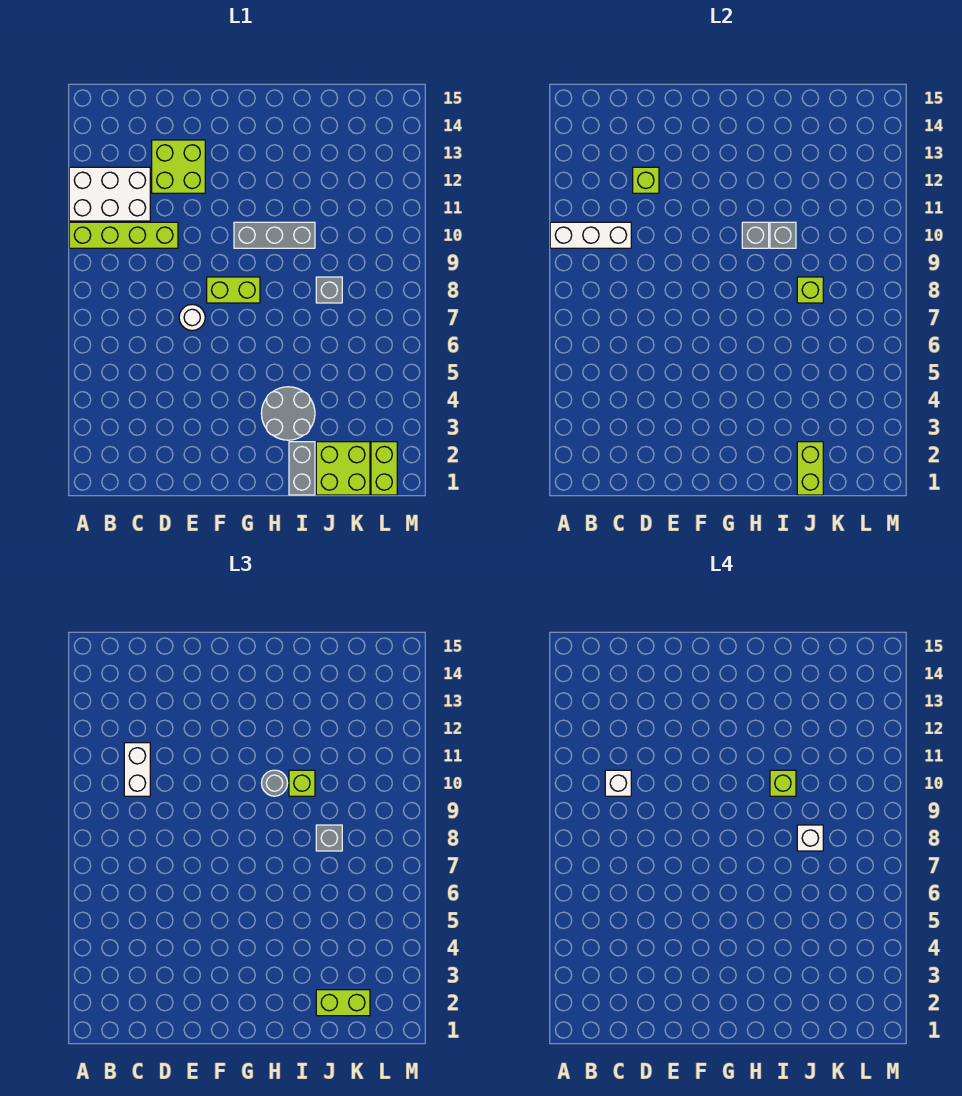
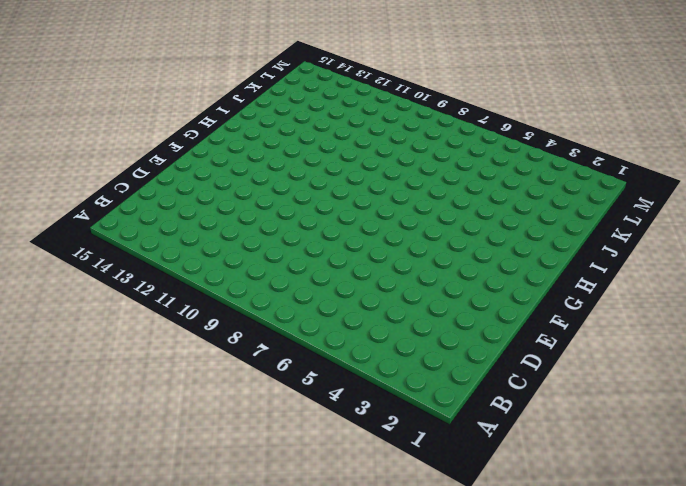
none -> lime 1x4 brick [69,222,178,248]
none -> white 2x3 brick [69,167,150,221]
none -> lime 2x2 brick [152,140,205,193]

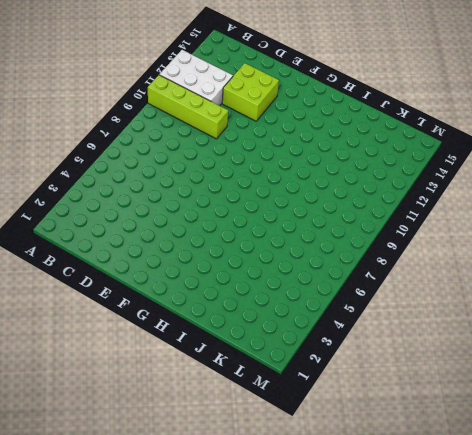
none -> white 1x1 round brick [179,304,205,331]
none -> lime 1x2 brick [207,277,260,303]
none -> grey 1x3 brick [234,222,315,248]

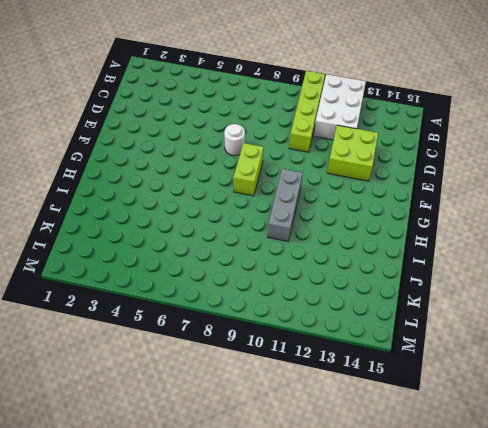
none -> grey 2x2 round brick [261,387,315,440]
none -> grey 1x2 brick [289,442,315,495]
none -> lime 2x2 brick [316,442,370,495]

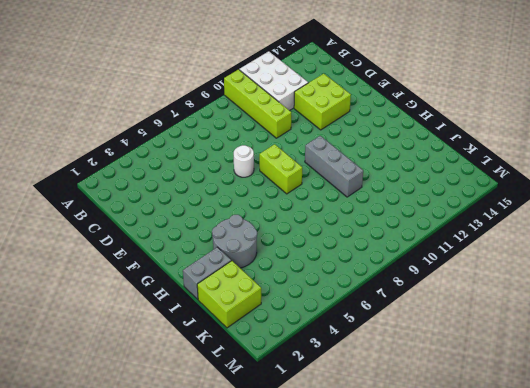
none -> grey 1x1 brick [316,277,342,303]
none -> lime 1x2 brick [371,442,397,495]
none -> white 1x3 brick [550,222,631,248]

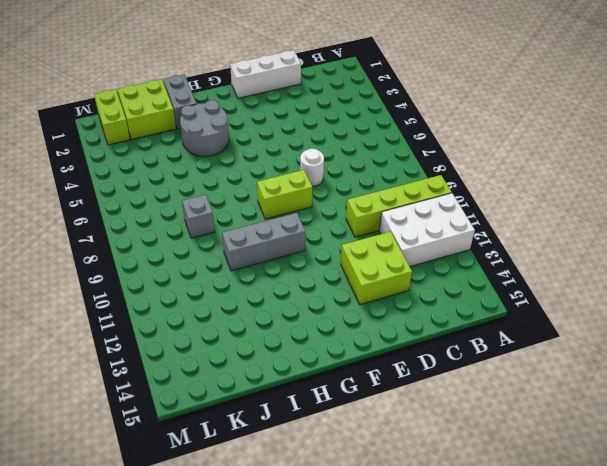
white 1x3 brick [230,50,301,98] -> white 1x3 brick moved to [550,222,631,248]
none -> lime 1x1 brick [633,167,659,193]
none -> grey 1x1 brick [742,222,769,248]
none -> grey 1x1 brick [770,222,796,248]

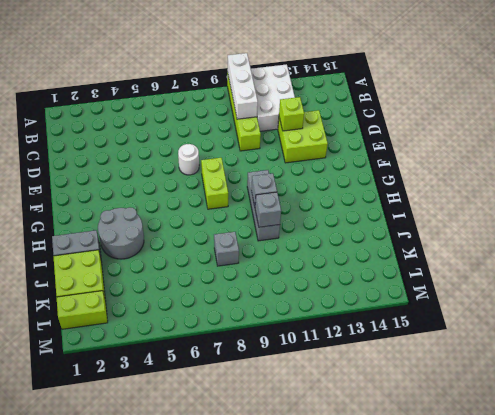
none -> lime 1x2 brick [797,442,823,495]
none -> lime 1x1 brick [797,277,823,303]
none -> white 1x2 brick [124,743,150,796]

